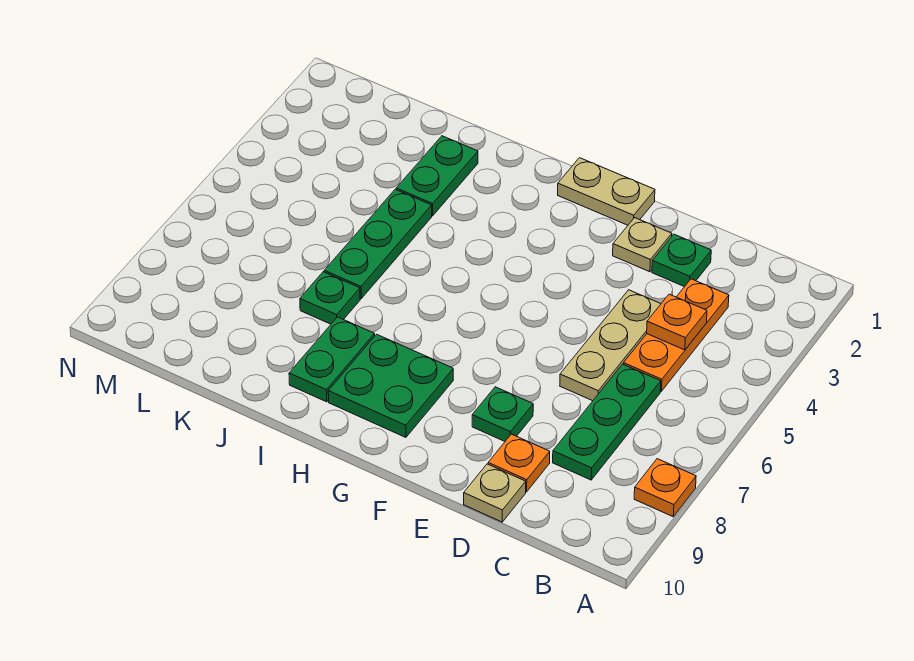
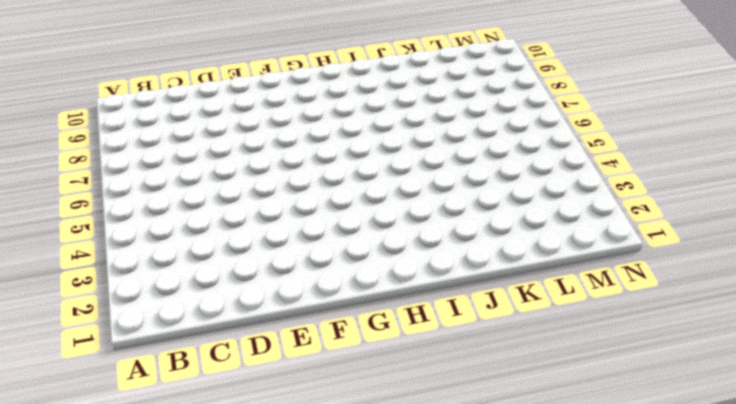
none -> orange 1x1 plate [634,459,696,517]
none -> orange 1x3 plate [624,279,729,391]
none -> green 1x3 plate [553,364,661,480]

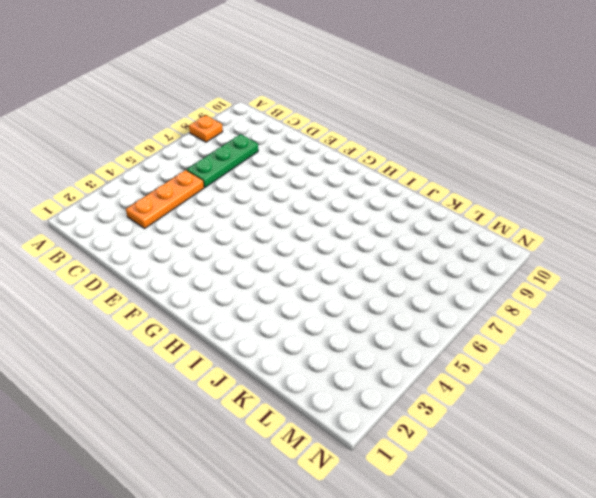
none -> green 1x1 plate [652,234,711,287]
none -> tan 1x3 plate [560,290,661,401]
none -> orange 1x1 plate [488,434,550,492]

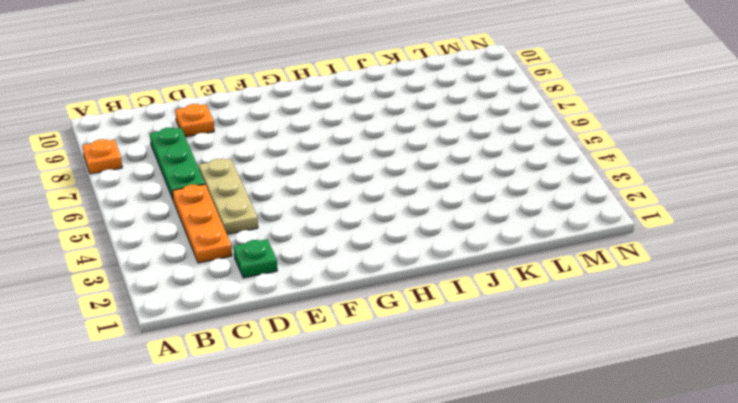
none -> tan 1x1 plate [464,464,526,522]
none -> tan 1x1 plate [613,218,672,272]
none -> green 1x1 plate [472,387,533,441]

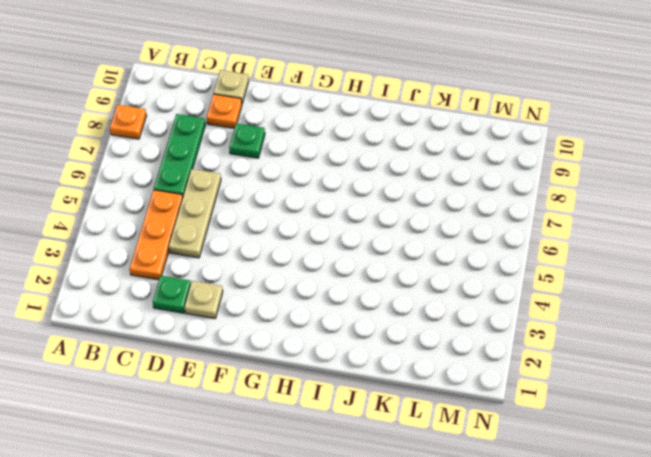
none -> tan 1x2 plate [558,158,655,225]
none -> green 2x2 plate [328,334,453,437]
none -> green 1x2 plate [289,317,375,402]

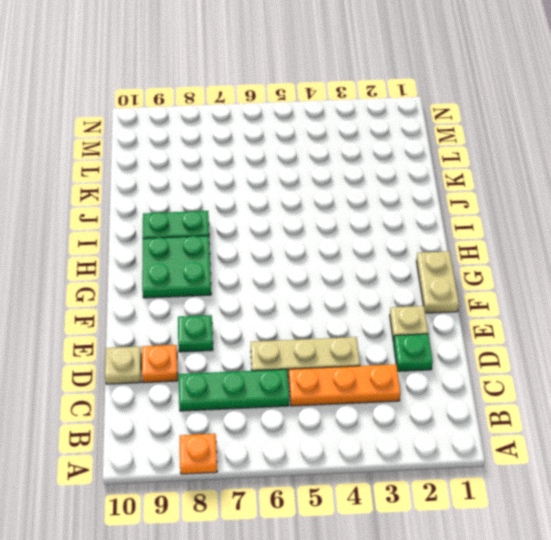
none -> green 1x2 plate [396,136,478,216]
none -> green 1x3 plate [324,189,432,299]
none -> green 1x1 plate [300,272,360,324]

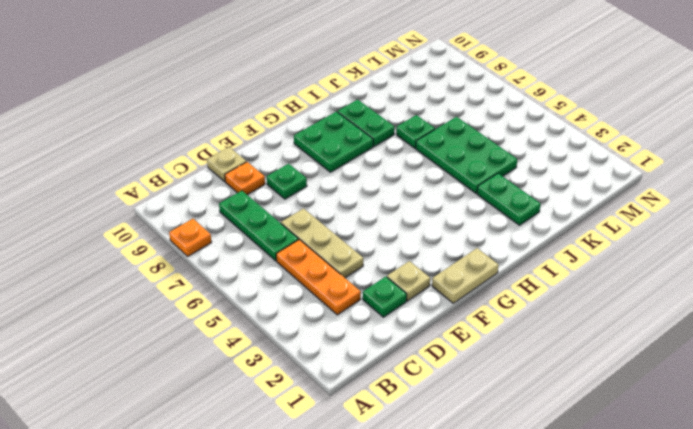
green 2x3 plate [416,117,517,193] -> green 1x3 plate [324,189,432,299]
none -> orange 1x1 plate [647,294,707,350]

